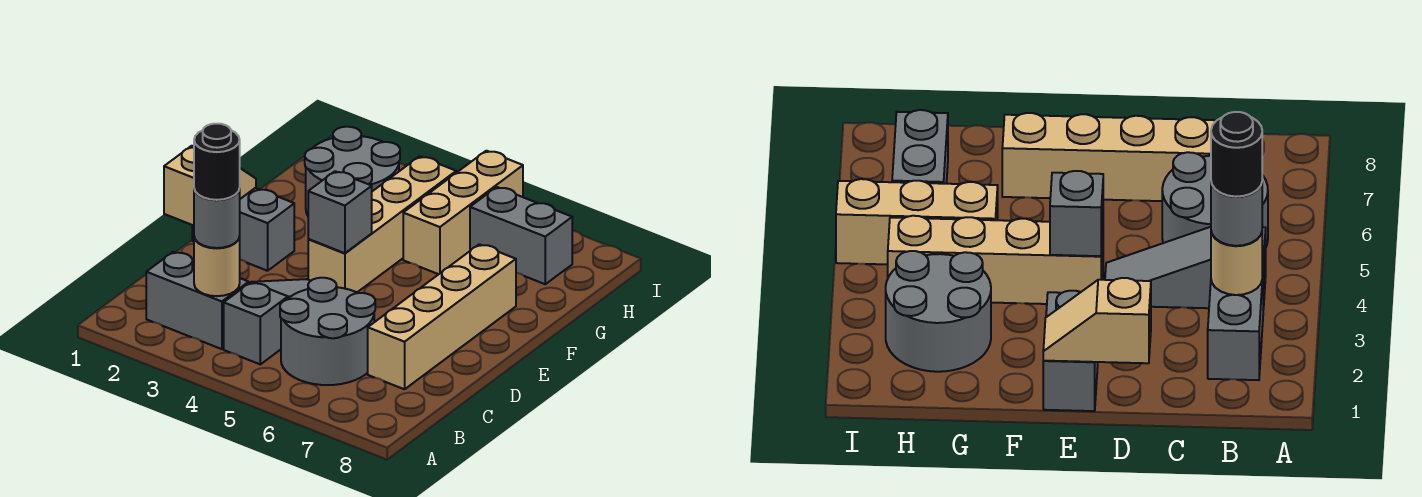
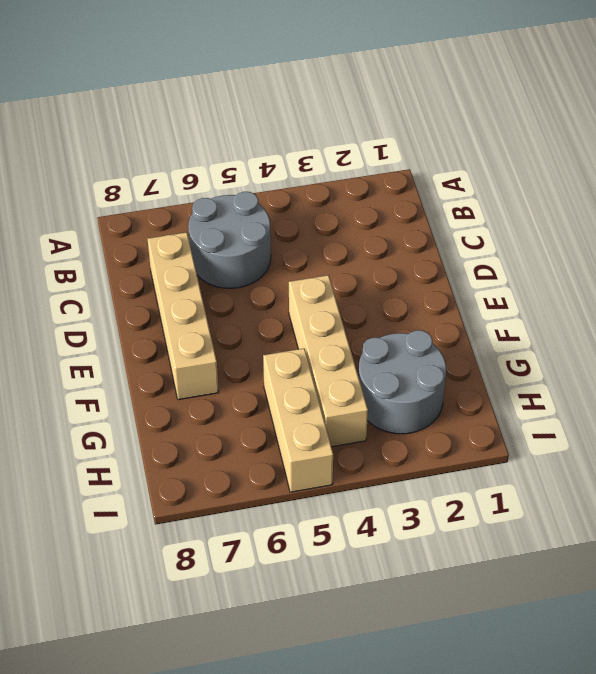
none -> grey 1x2 brick [146,252,249,349]
none -> grey 1x3 slope [224,279,310,364]
none -> grey 1x2 brick [192,188,294,271]

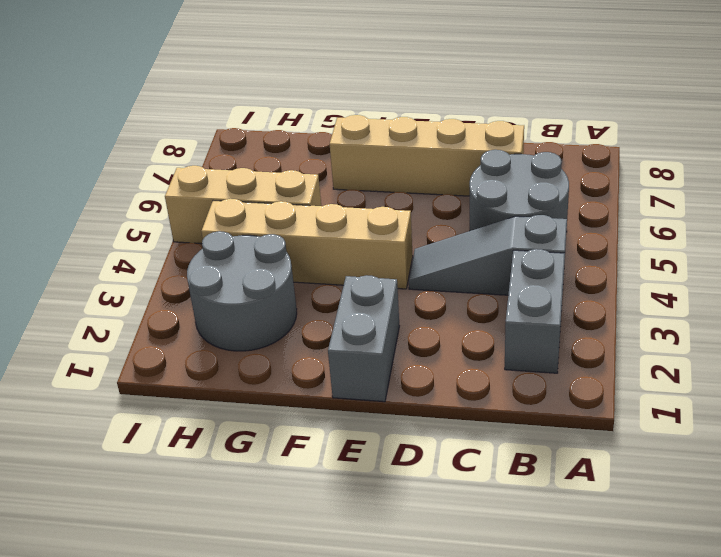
none -> grey 1x2 brick [470,187,572,284]
none -> tan 1x1 round brick [194,237,240,296]
none -> tan 1x2 slope [164,146,256,226]

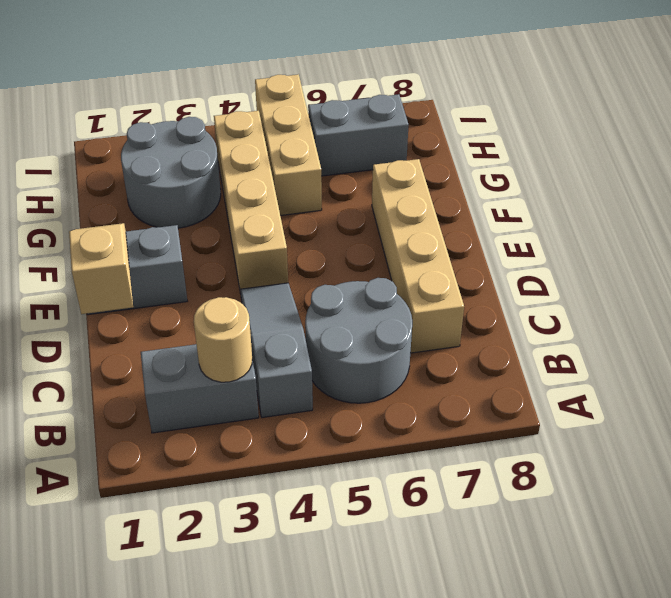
none -> grey 1x1 brick [308,171,372,253]
none -> grey 1x1 round brick [194,189,240,248]
none -> black 1x1 round brick [194,124,240,200]

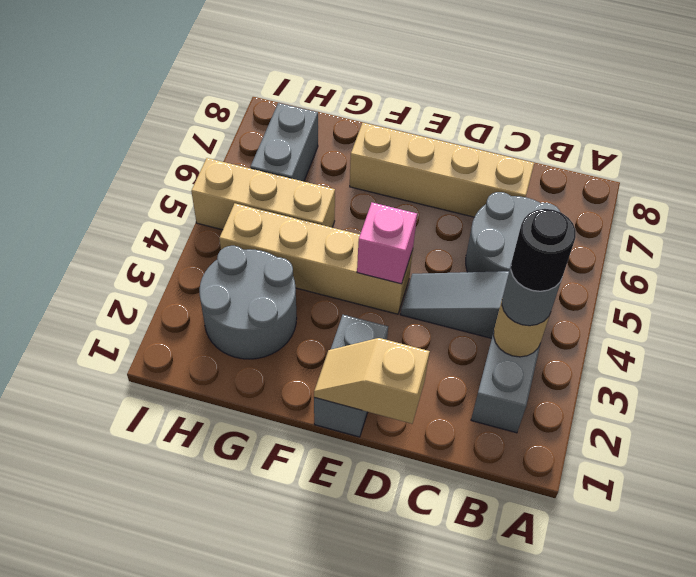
pink 1x1 brick [357,203,417,284] -> grey 1x1 brick [308,171,372,253]

